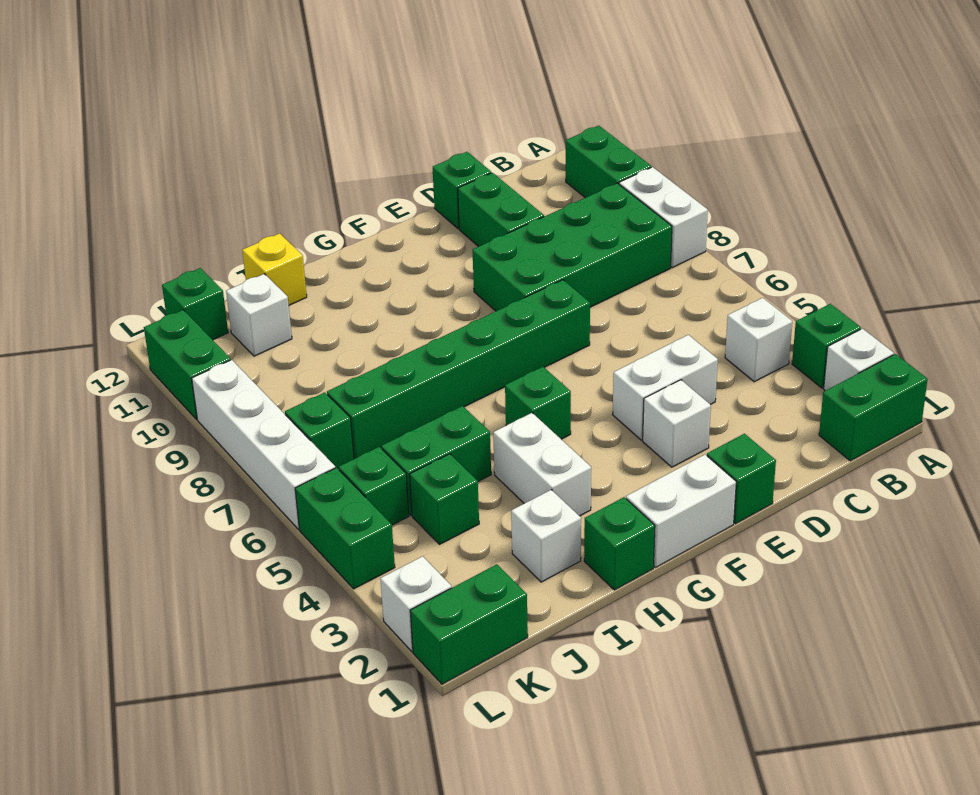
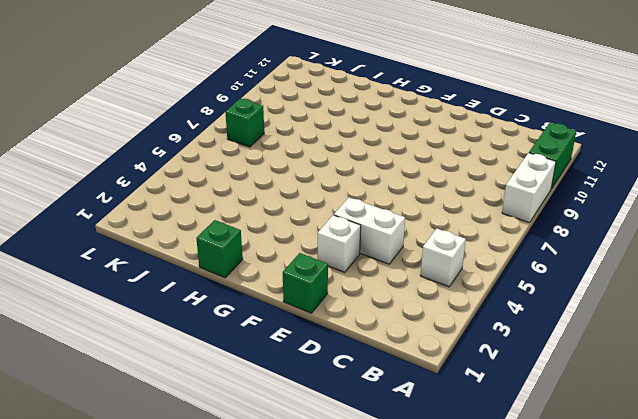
none -> green 1x2 brick [819,354,928,461]
none -> white 1x1 brick [824,329,894,391]
none -> green 1x1 brick [792,304,861,388]
none -> green 2x4 brick [473,183,672,311]

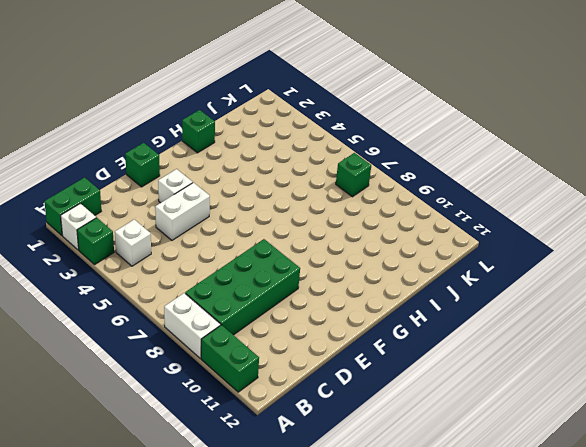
none -> green 1x2 brick [458,173,544,247]
none -> green 1x1 brick [433,152,491,229]
none -> green 1x6 brick [327,280,590,458]
none -> white 1x2 brick [626,455,736,567]

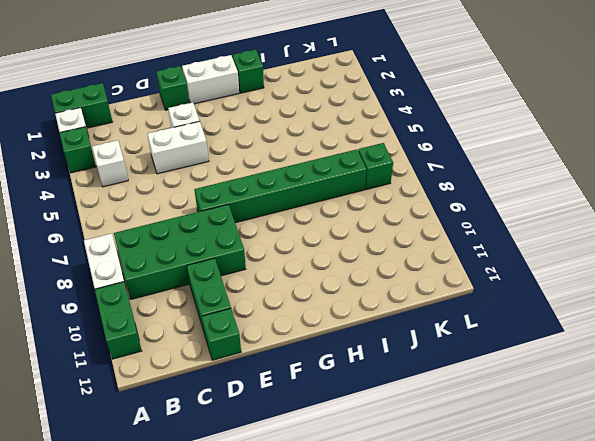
none -> green 1x1 brick [505,367,571,439]
none -> white 1x2 brick [493,413,591,516]
none -> white 1x1 brick [511,490,581,582]
none -> green 1x2 brick [381,406,491,515]

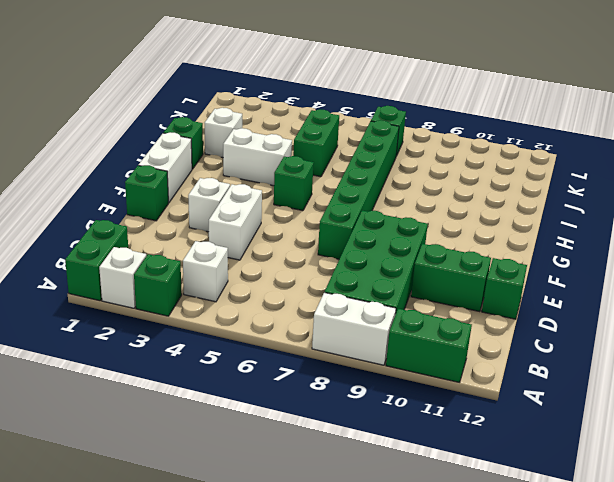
none -> yellow 1x1 brick [242,233,307,305]
none -> green 1x1 brick [410,454,479,545]
none -> white 1x1 brick [226,274,292,356]
none -> green 1x2 brick [410,564,528,684]

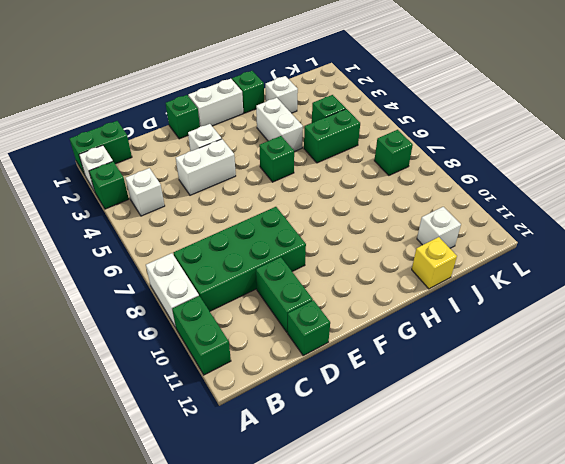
none -> green 1x6 brick [327,280,590,458]
none -> green 1x2 brick [410,564,528,684]
none -> green 1x1 brick [339,447,409,525]
none -> green 1x1 brick [162,268,228,340]

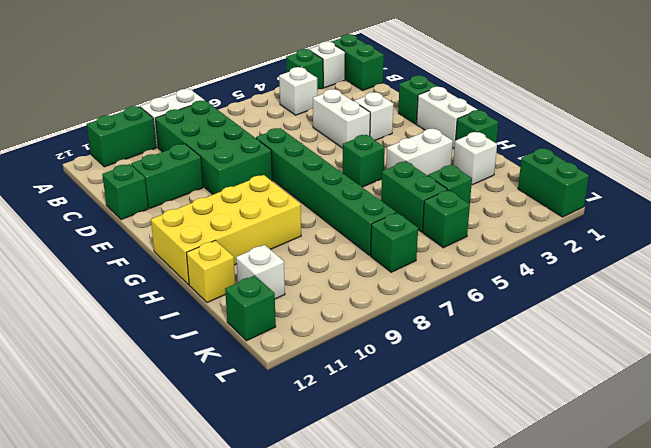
yellow 2x4 brick [151,175,301,285] -> none
none -> white 1x1 brick [380,556,452,651]
none -> green 1x2 brick [295,468,395,589]
none -> white 1x4 brick [192,360,335,530]
none -> green 1x2 brick [144,310,231,419]

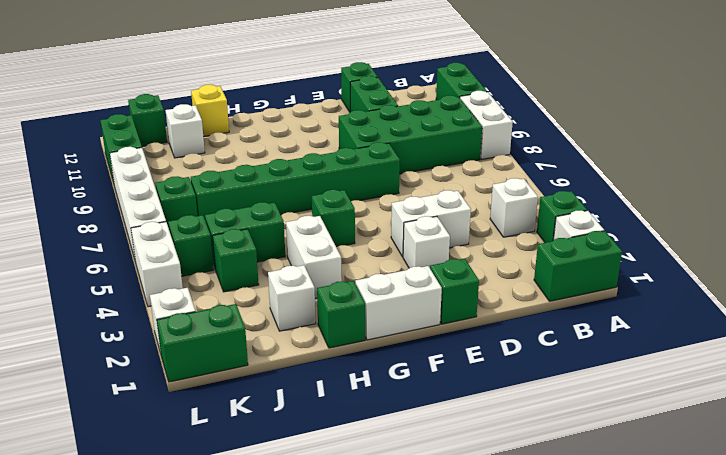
white 1x2 brick [131,222,183,307] -> green 1x2 brick [295,468,395,589]

